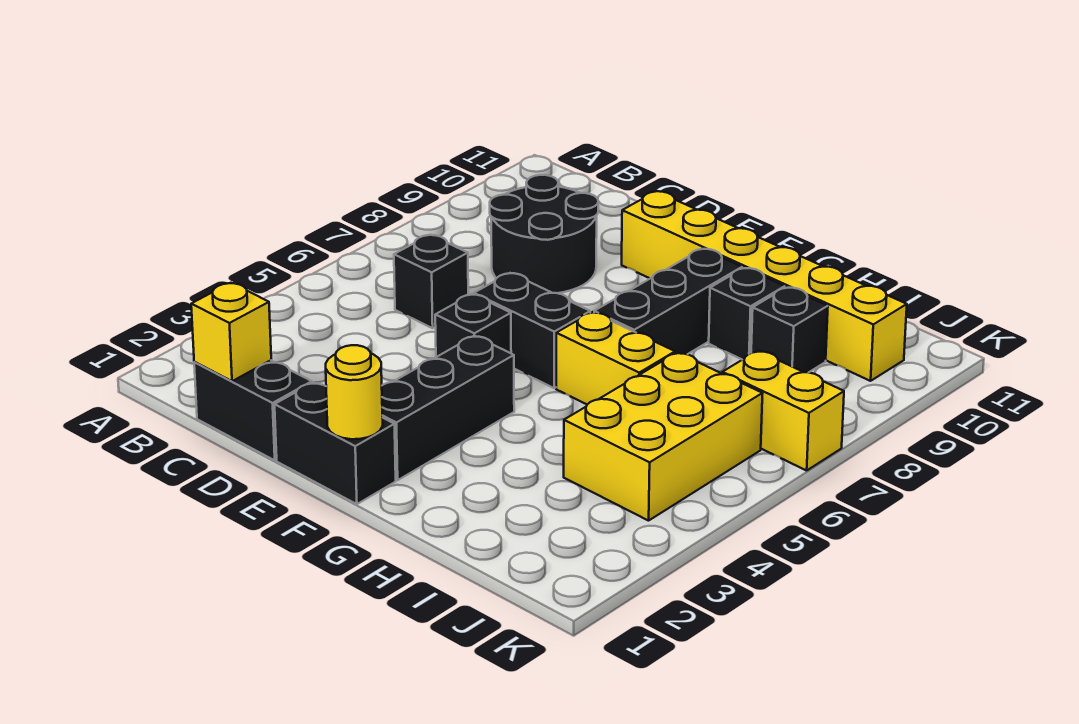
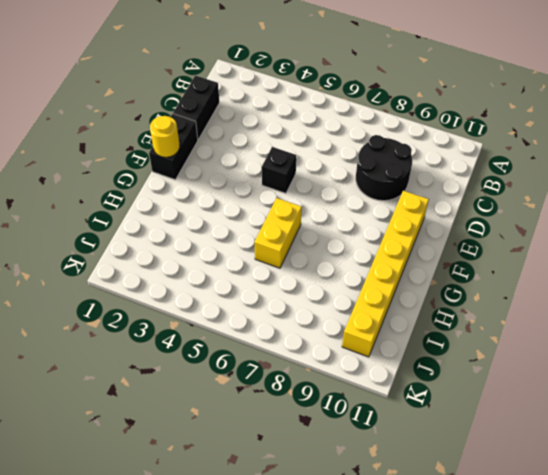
none -> black 1x1 brick [394,235,468,328]
none -> black 1x2 brick [474,273,590,388]
none -> black 1x3 brick [382,336,514,480]

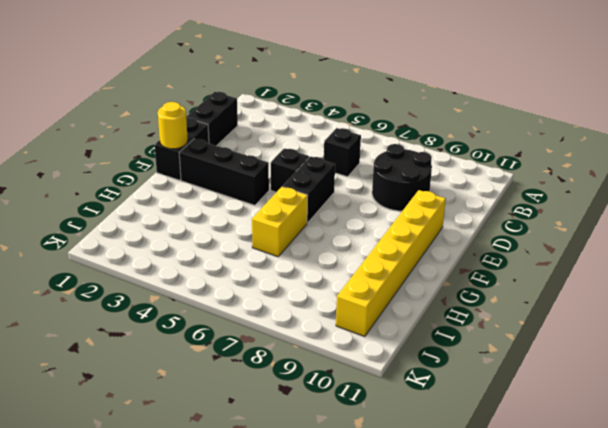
none -> black 1x3 brick [594,249,742,354]
none -> black 1x1 brick [709,268,785,360]
none -> yellow 2x3 brick [564,352,763,521]

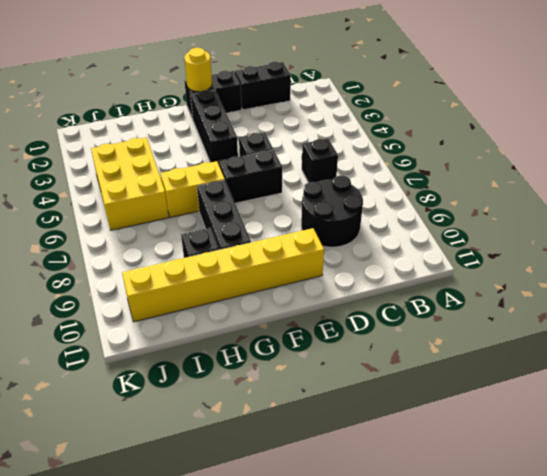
none -> black 1x1 brick [751,287,828,373]
none -> yellow 1x2 brick [722,351,844,471]
none -> yellow 1x1 brick [191,283,271,381]

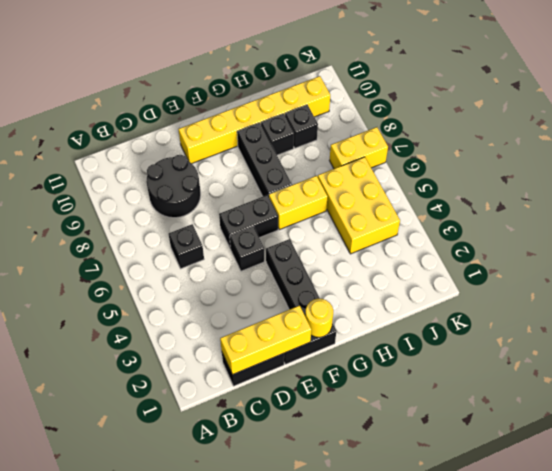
yellow 1x3 brick [220,306,311,375] -> yellow 1x1 brick [191,283,271,381]

